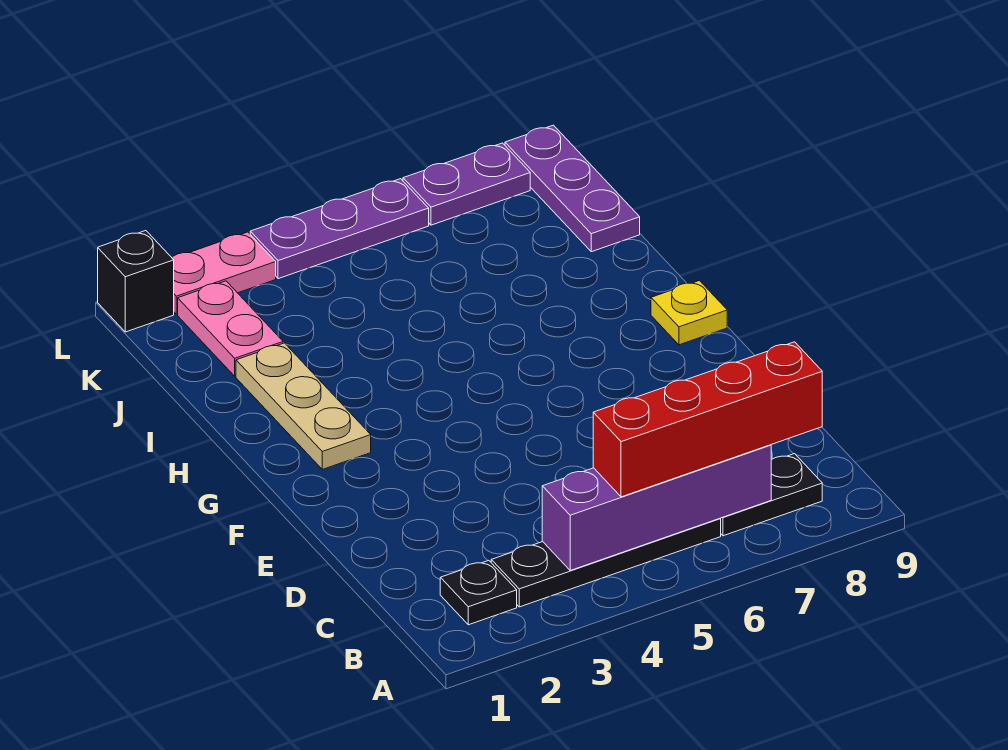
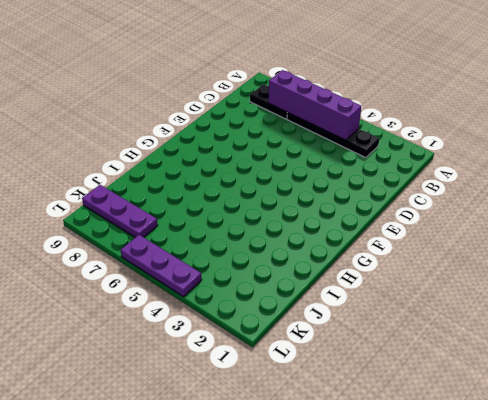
purple 1x3 plate [82,185,158,237] -> purple 1x3 plate turned to [505,125,640,252]
none -> black 1x1 plate [440,561,517,625]
none -> tan 1x3 plate [236,343,371,469]
none -> yellow 1x1 plate [651,281,727,345]

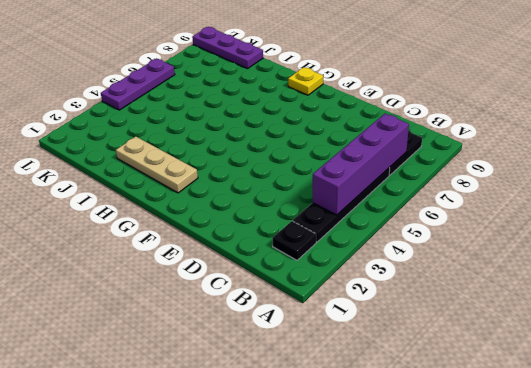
none -> pink 1x2 plate [178,281,283,376]
none -> black 1x1 brick [98,231,174,332]
none -> pink 1x2 plate [172,232,276,314]

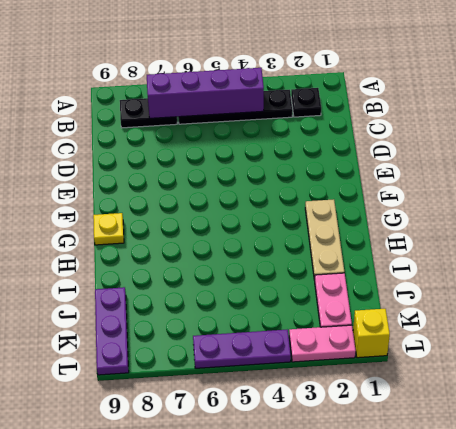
yellow 1x1 brick [353,309,390,358] -> black 1x1 brick [98,231,174,332]
none -> purple 1x2 plate [403,143,530,225]
none -> red 1x4 brick [593,342,822,497]

